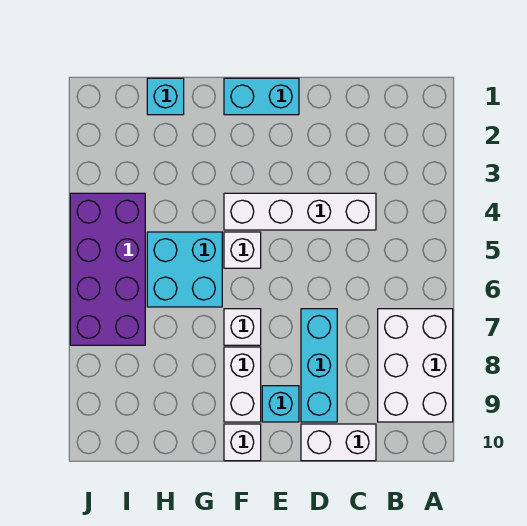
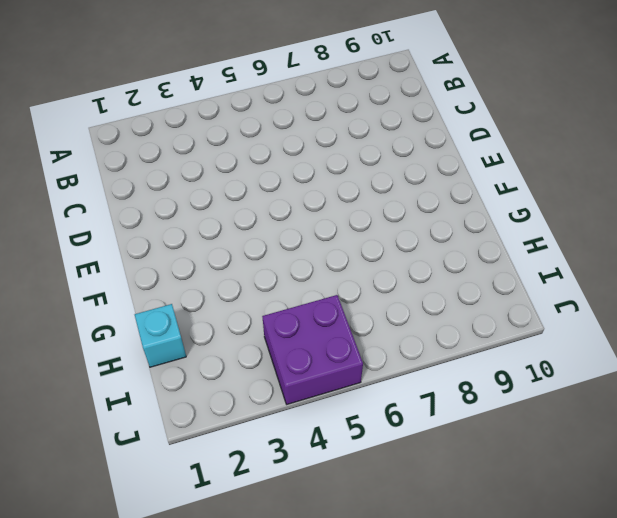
purple 2x2 brick [262,295,363,404] -> purple 2x4 brick [70,193,145,345]
none -> white 2x3 brick [378,309,453,422]
none -> white 1x4 brick [224,193,376,230]
none -> white 1x2 brick [301,424,376,461]

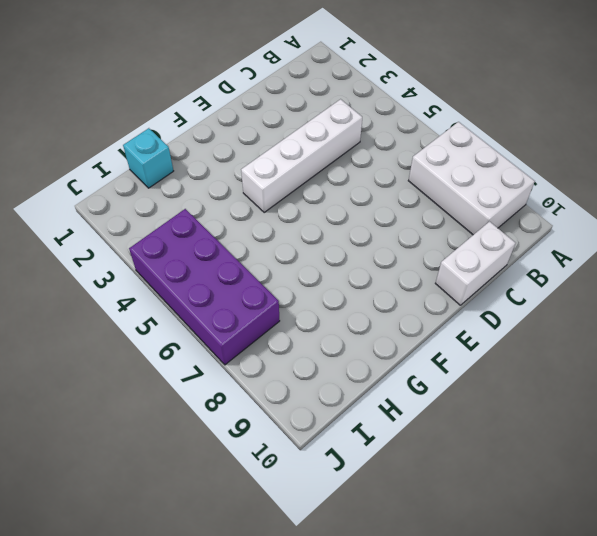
none -> cyan 1x3 brick [301,309,337,422]
none -> cyan 1x2 brick [224,78,299,115]
none -> cyan 1x1 brick [262,386,299,422]

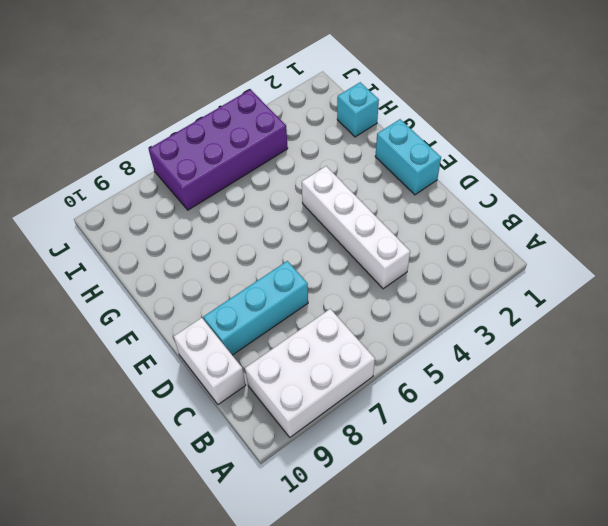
none -> cyan 1x1 brick [262,386,299,422]
none -> white 1x1 brick [224,232,261,268]
none -> white 1x1 brick [224,309,261,345]

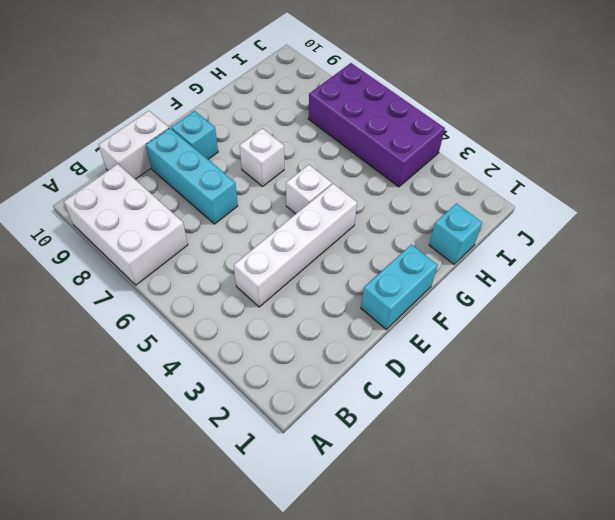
none -> white 1x2 brick [224,347,261,422]
none -> white 1x1 brick [224,424,261,461]
none -> cyan 2x2 brick [147,232,222,307]

